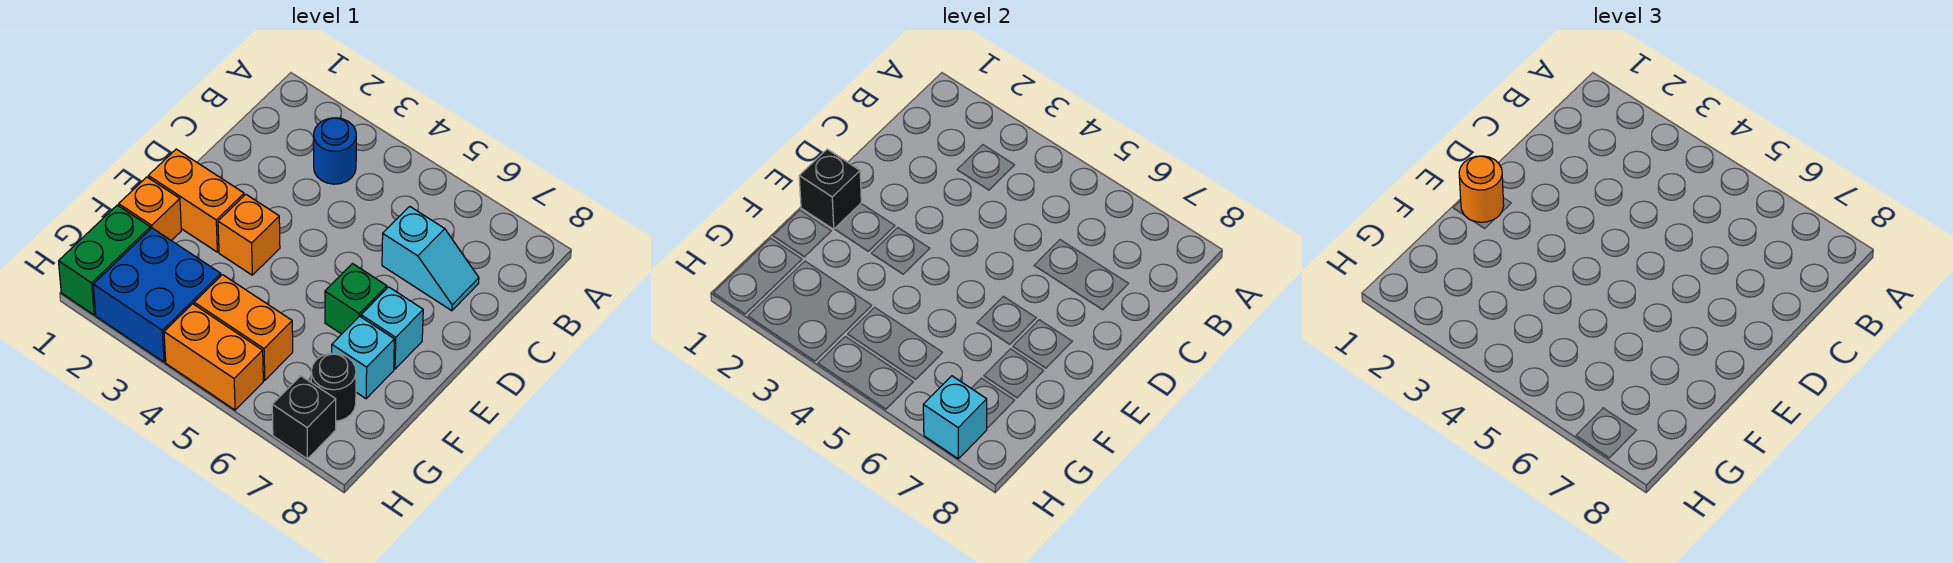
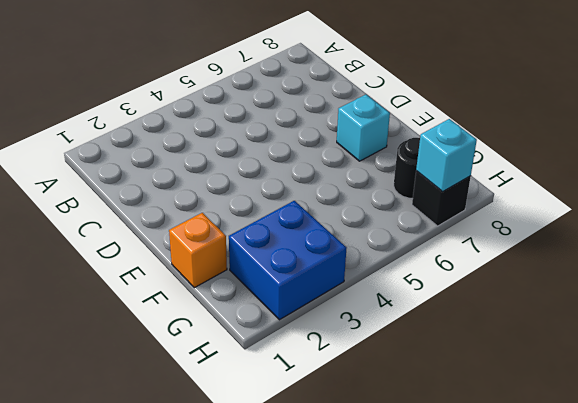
none -> blue 1x1 round brick [314,118,356,184]
none -> cyan 1x2 slope [382,206,479,311]
none -> orange 1x2 brick [148,149,244,252]

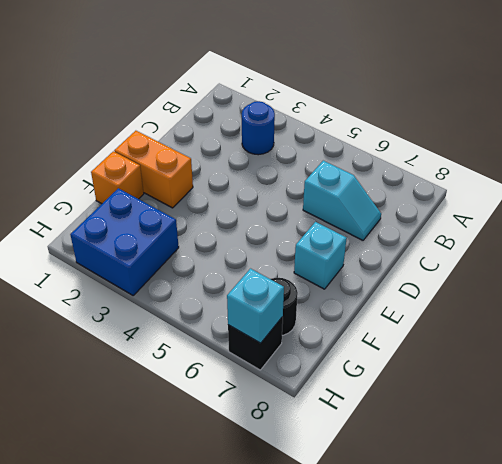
none -> orange 1x1 brick [218,195,280,275]
none -> green 1x1 brick [325,264,387,334]
none -> cyan 1x1 brick [332,316,394,399]

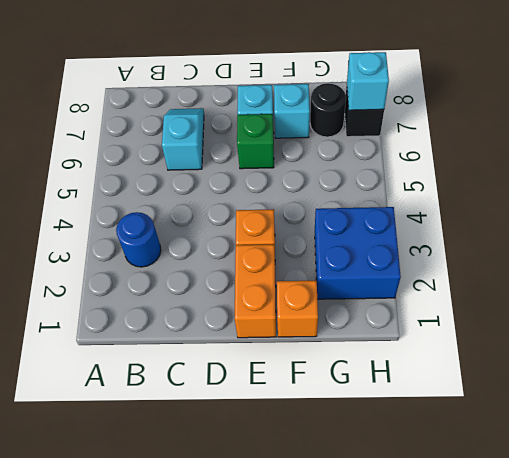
none -> green 1x2 brick [59,205,150,315]
none -> orange 1x2 brick [194,275,293,380]
none -> orange 1x2 brick [164,304,263,410]

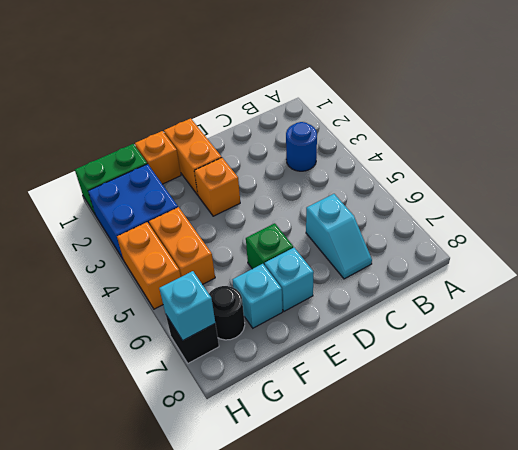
none -> black 1x1 brick [799,149,861,229]
none -> orange 1x1 round brick [1459,156,1504,222]

